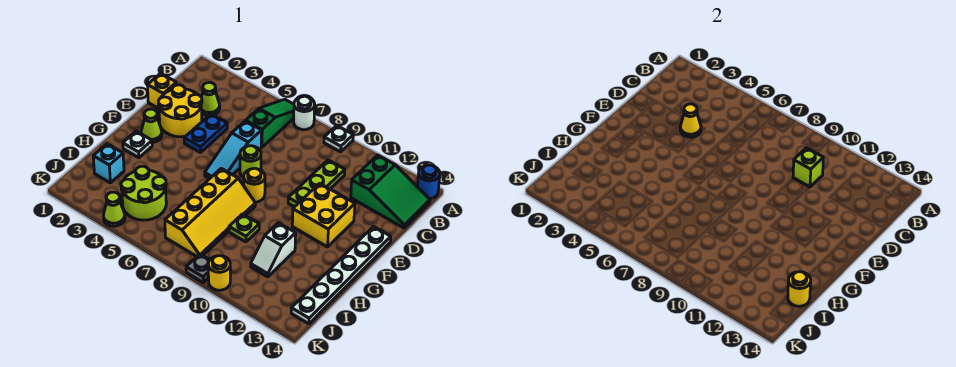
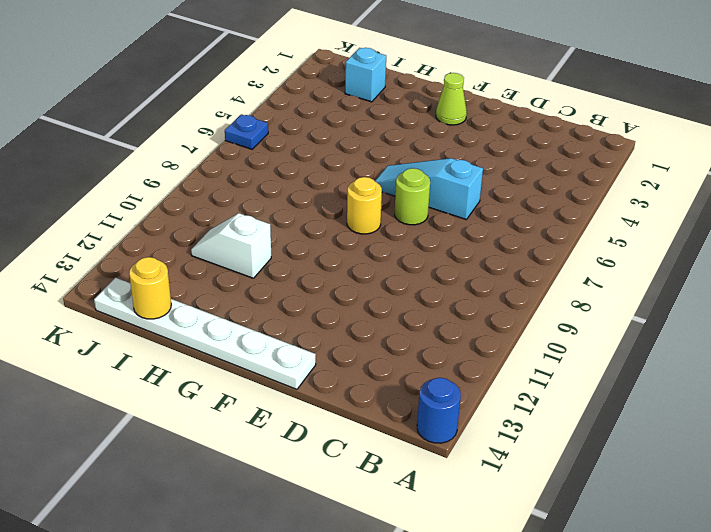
blue 1x1 plate [225,114,268,149] -> none
none -> green 1x3 slope [246,99,294,147]
none -> white 1x1 round brick [294,96,315,130]
none -> white 1x1 plate [324,125,353,152]

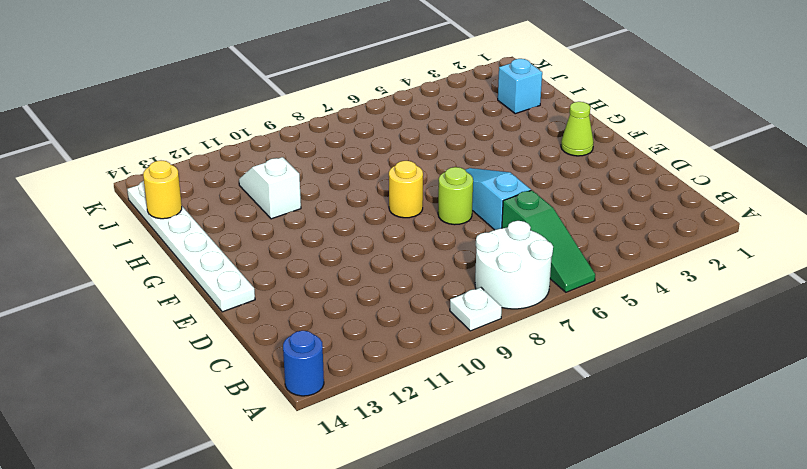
white 2x2 round brick [475,221,553,309] -> white 1x1 round brick [294,96,315,130]
none -> green 2x3 slope [351,155,430,228]
none -> lime 1x1 cone [201,82,220,116]
none -> lime 1x3 plate [288,160,345,207]

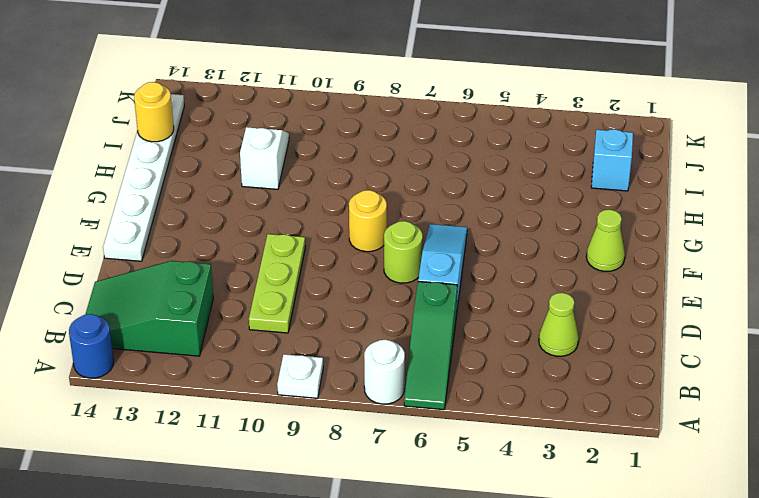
none -> yellow 1x1 brick [148,73,177,109]
none -> yellow 2x2 round brick [158,85,202,137]
none -> blue 1x2 plate [184,114,227,153]

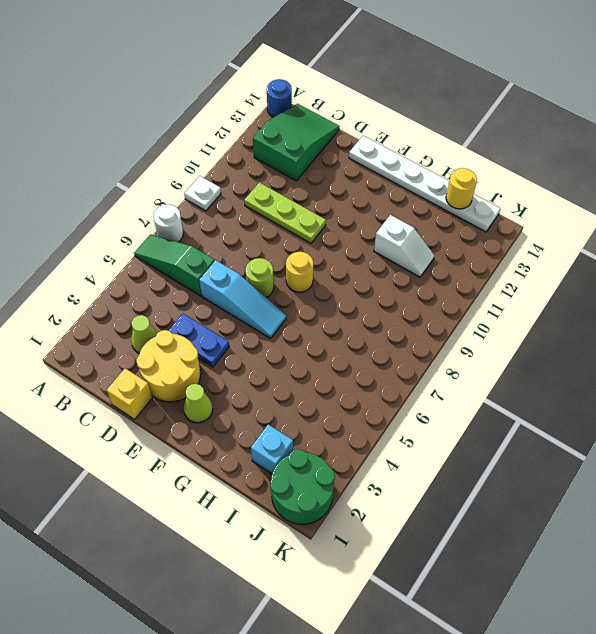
green 2x2 round brick [270,449,335,524] -> none
none -> yellow 2x2 brick [292,183,355,247]
none -> white 1x1 plate [123,131,152,158]
none -> yellow 2x4 slope [165,168,255,256]

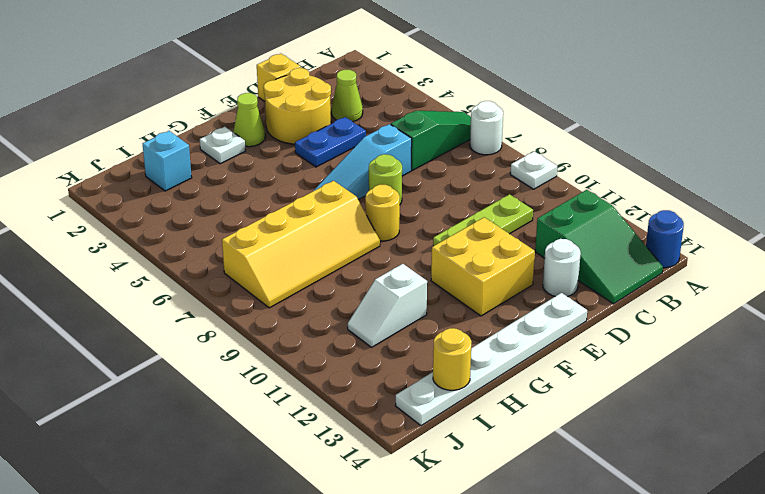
white 1x1 round brick [543,239,581,296] -> none
none -> lime 1x1 plate [229,214,259,242]
none -> lime 2x2 round brick [121,166,166,220]
none -> lime 1x1 cone [103,192,125,226]

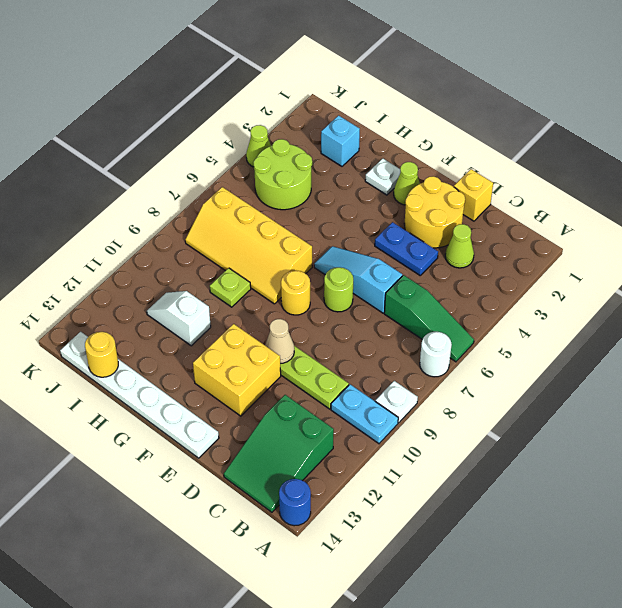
cyan 1x2 plate [331,384,398,444] -> none
tan 1x1 cone [265,319,294,363] -> none
none -> grey 1x1 plate [186,254,210,282]
none -> yellow 1x1 round brick [208,256,230,290]
none -> lime 1x1 brick [793,148,823,187]

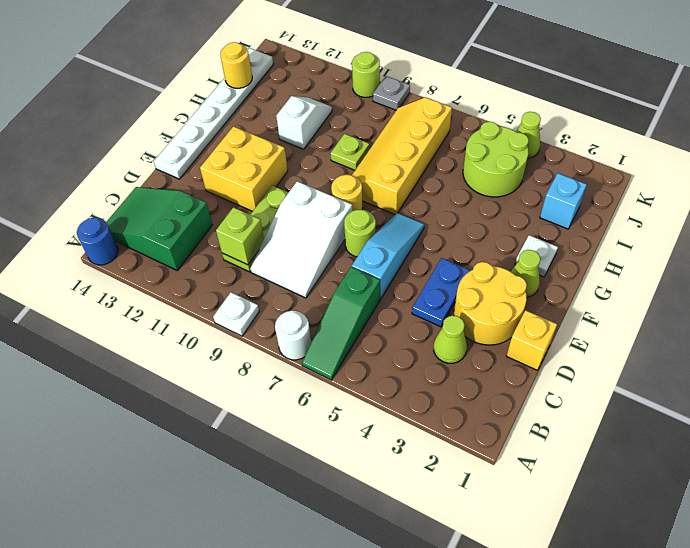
white 2x3 slope [250,181,352,298] -> none
lime 1x1 round brick [352,52,380,97] -> yellow 1x1 round brick [208,256,230,290]
none -> yellow 1x1 cone [680,104,701,137]

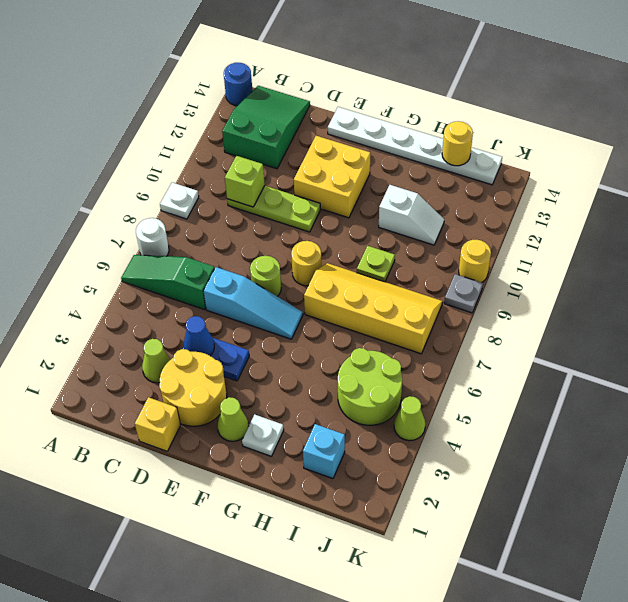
blue 1x1 cone [184,316,214,356] -> yellow 1x1 cone [680,104,701,137]

